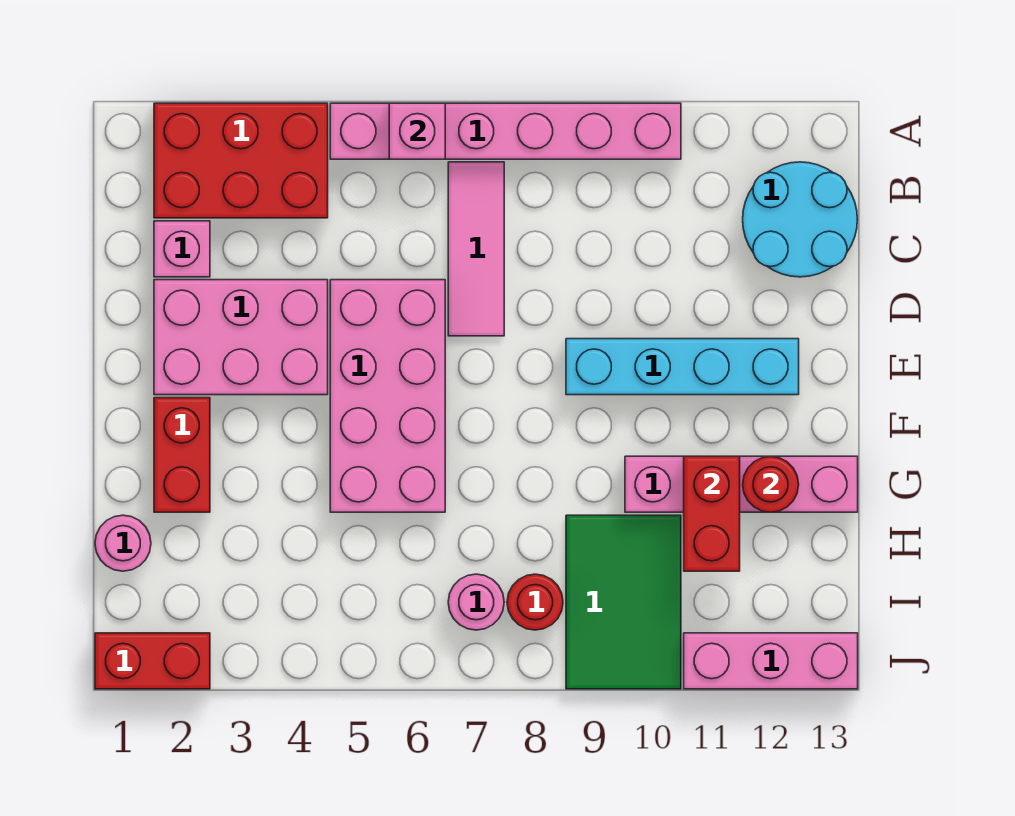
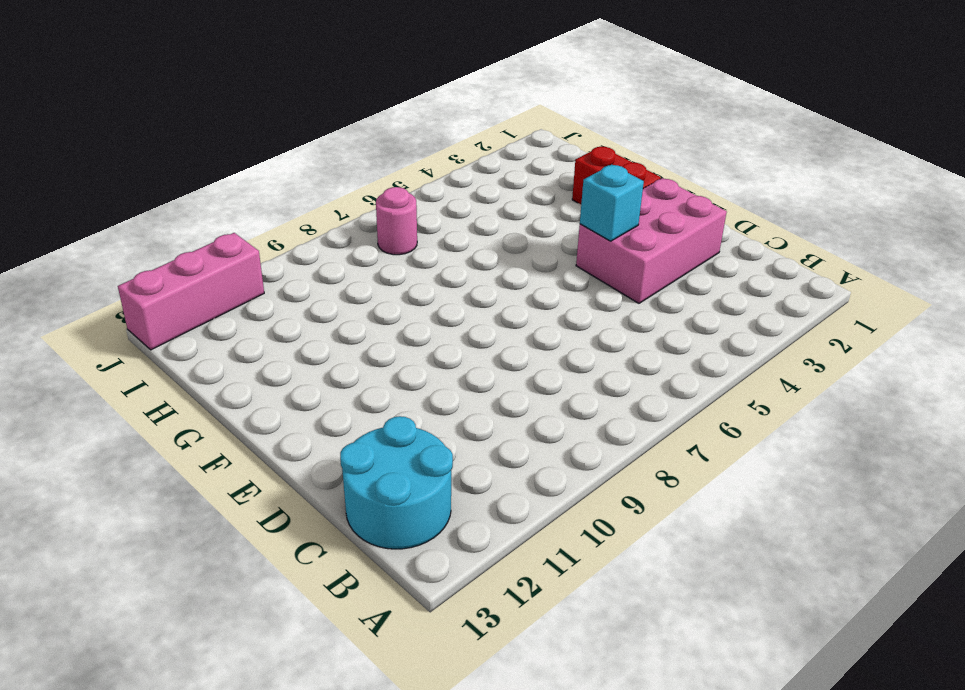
cyan 1x1 brick [580,165,644,241] -> none
none -> red 2x3 brick [154,103,328,218]
none -> pink 1x6 brick [330,103,681,159]
none -> pink 1x3 tile [448,162,504,336]

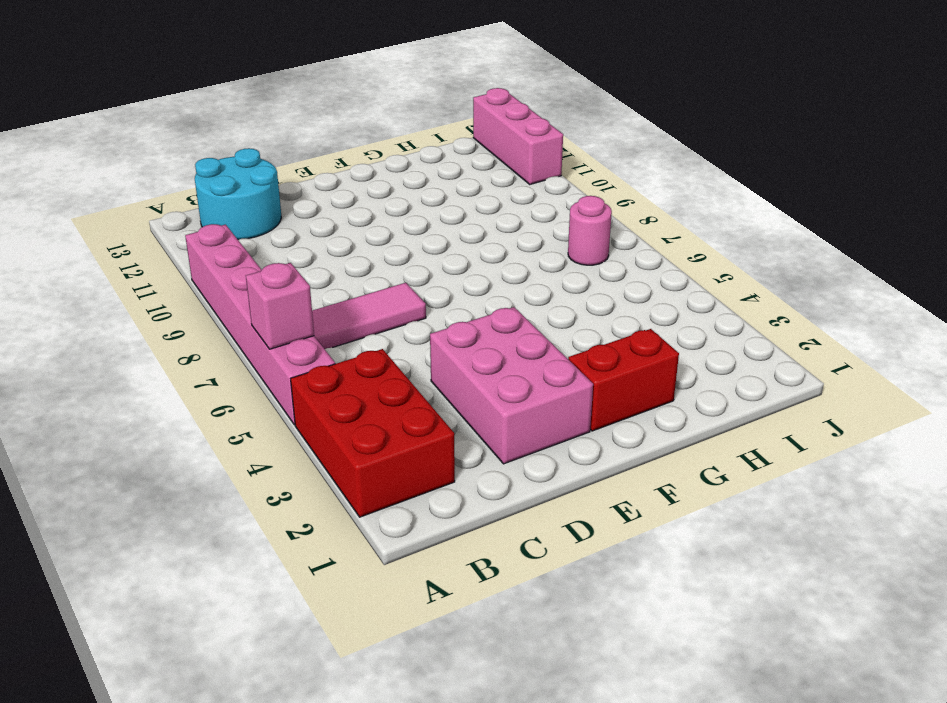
none -> pink 1x1 brick [154,221,210,277]
none -> pink 2x4 brick [330,280,445,512]
none -> cyan 1x4 brick [566,339,799,395]

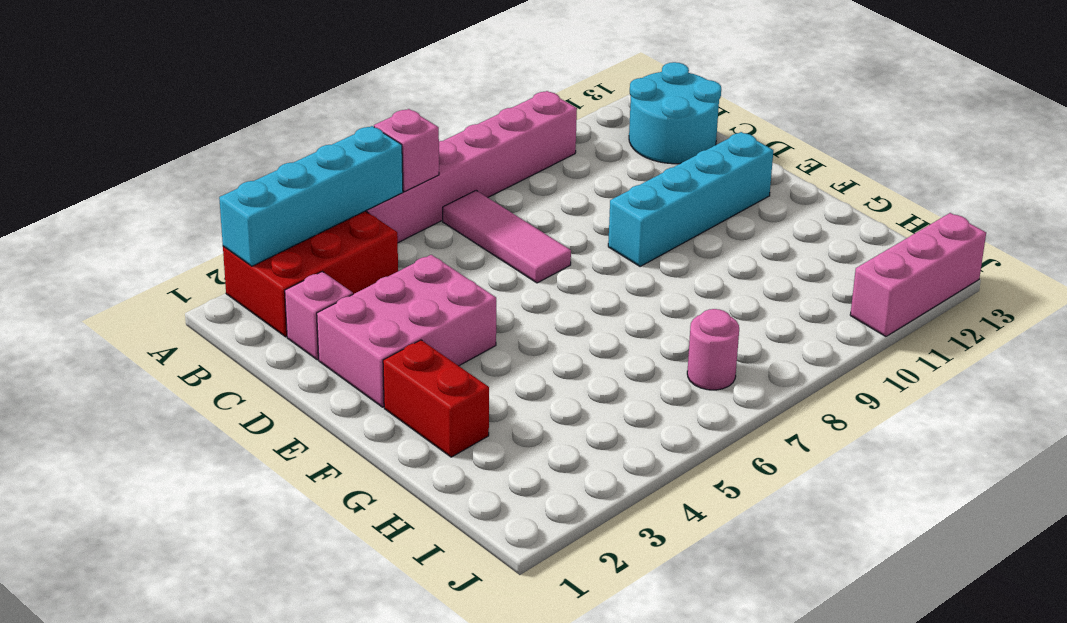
cyan 1x4 brick [219,126,403,266] -> none
none -> pink 2x4 brick [330,280,445,512]
none -> pink 1x4 brick [625,456,858,512]
none -> pink 1x1 round brick [95,515,151,571]

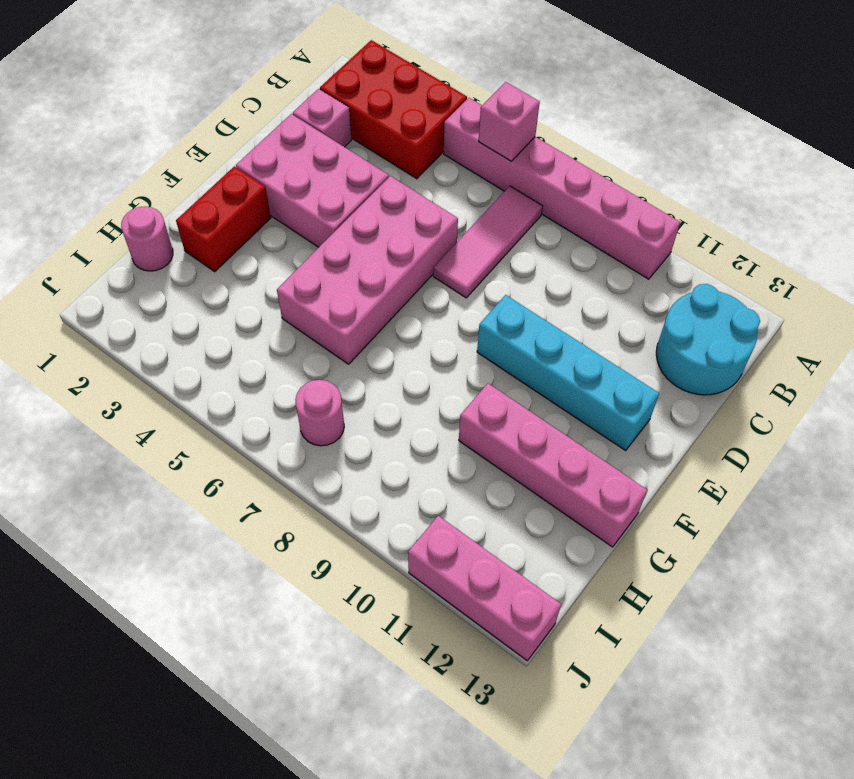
none -> green 2x3 tile [566,515,681,689]
none -> red 1x1 round brick [507,574,563,630]
none -> red 1x2 brick [95,633,210,689]

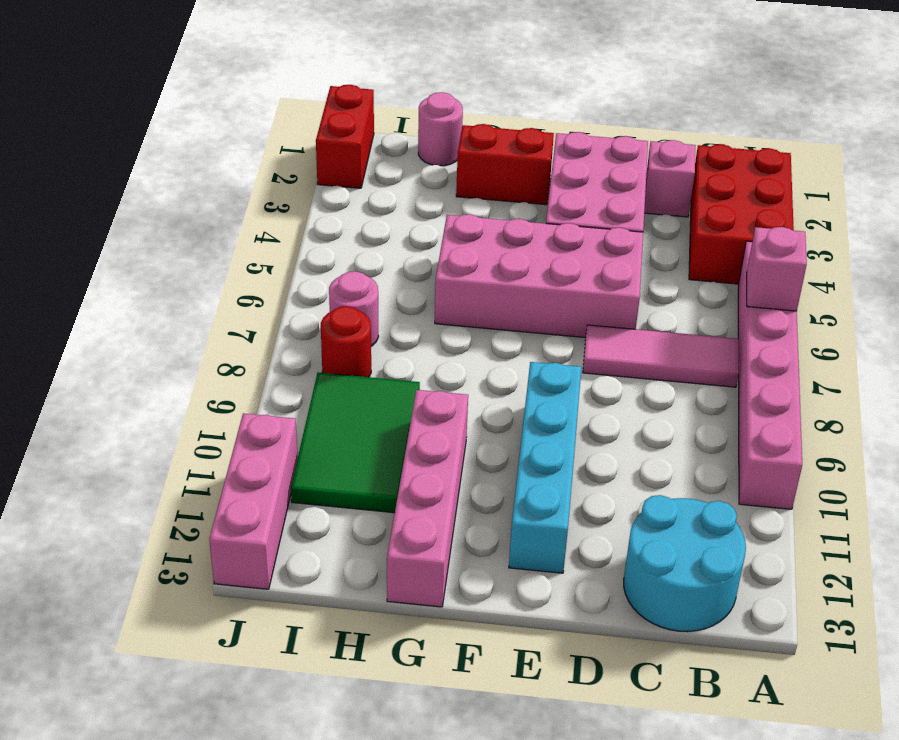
green 2x3 tile [291,373,420,513] -> green 2x3 tile turned to [566,515,681,689]
none -> red 1x2 brick [684,456,740,571]
none -> red 1x1 round brick [743,456,799,512]

